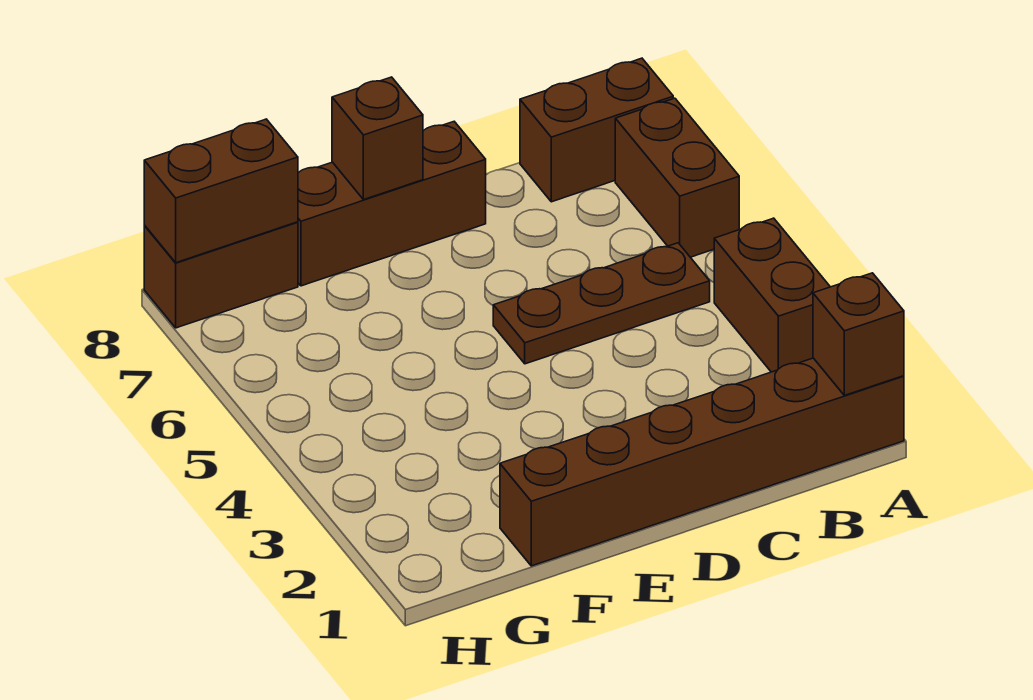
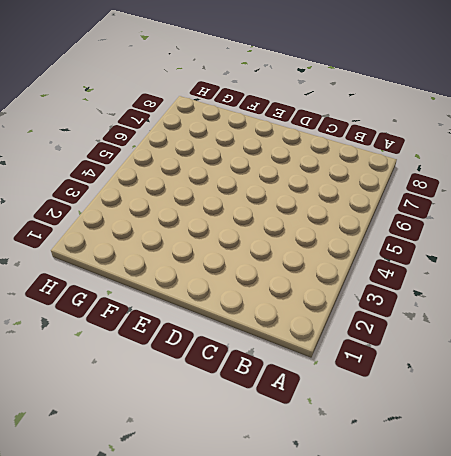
none -> brown 1x6 brick [500,358,904,566]
none -> brown 1x2 brick [714,218,830,372]

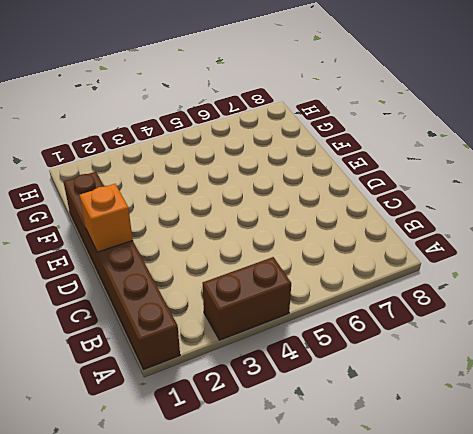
orange 1x1 brick [80,184,133,252] -> none
none -> brown 1x2 brick [615,98,739,257]
none -> brown 1x2 brick [520,58,673,202]

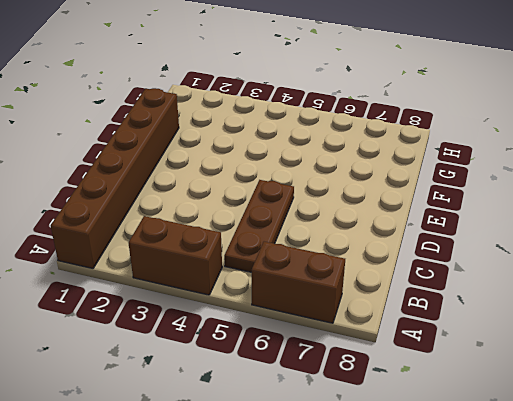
none -> brown 1x2 brick [520,58,673,202]
none -> brown 1x3 brick [298,122,486,286]

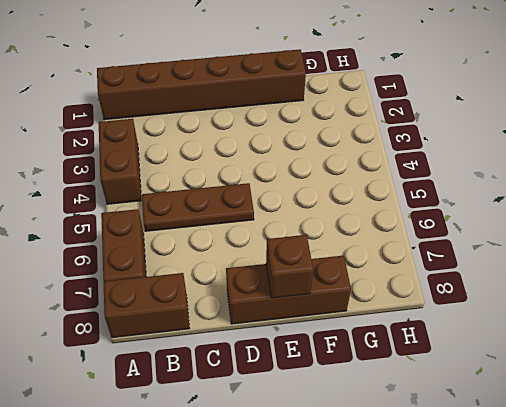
none -> brown 1x2 brick [144,222,298,328]
none -> brown 1x1 brick [813,273,904,395]

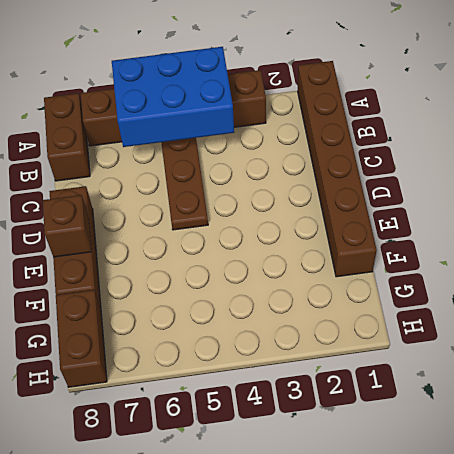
blue 2x3 brick [112,47,234,147] -> none
none -> brown 1x1 brick [813,273,904,395]
none -> brown 1x2 brick [144,119,298,263]

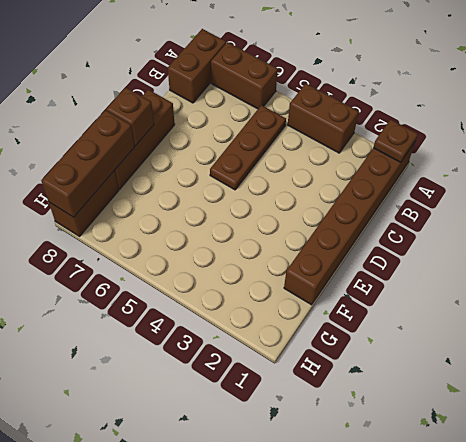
brown 1x1 plate [373,119,418,162] -> brown 1x1 brick [813,273,904,395]
brown 1x3 brick [41,110,134,217] -> brown 1x2 brick [144,119,298,263]

